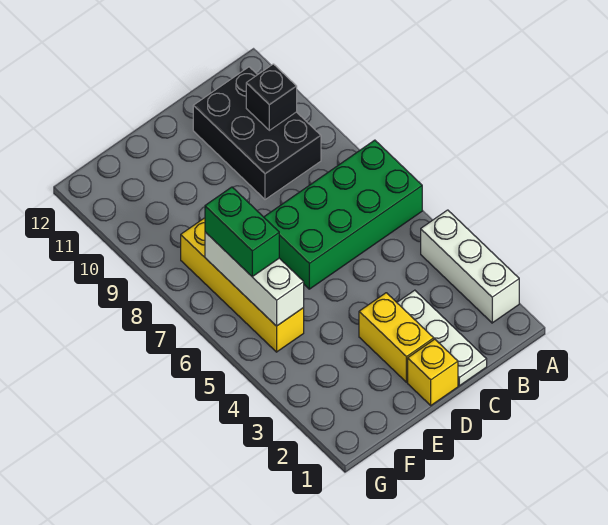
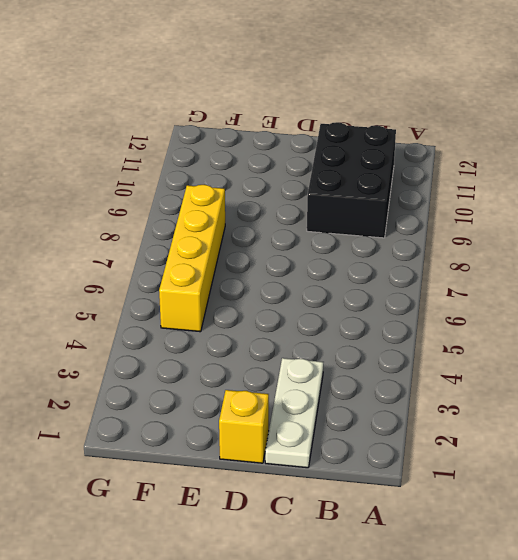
none -> white 1x3 brick [421,210,519,323]
none -> green 2x4 brick [264,140,422,289]

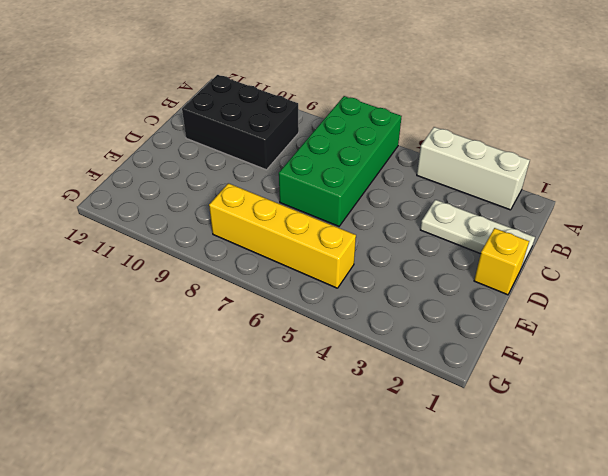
none -> yellow 1x2 brick [359,293,434,382]
none -> black 1x1 brick [246,64,297,130]

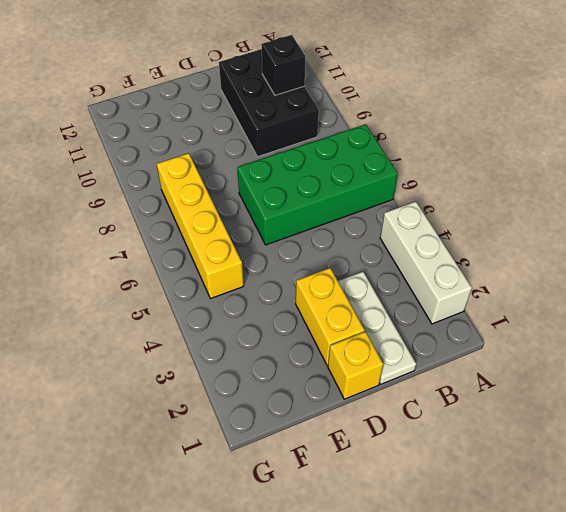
none -> white 1x3 brick [205,232,304,326]
none -> green 1x2 brick [205,187,279,276]

